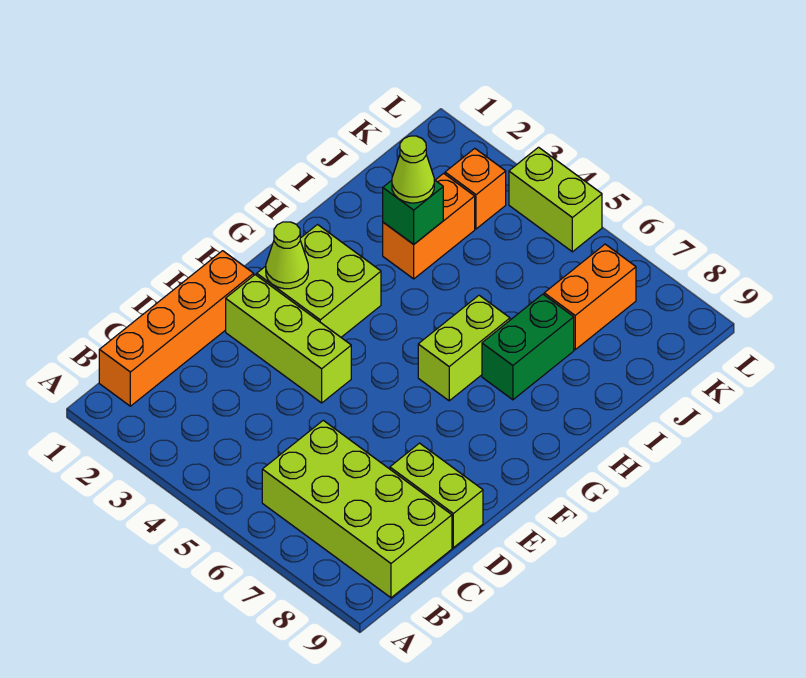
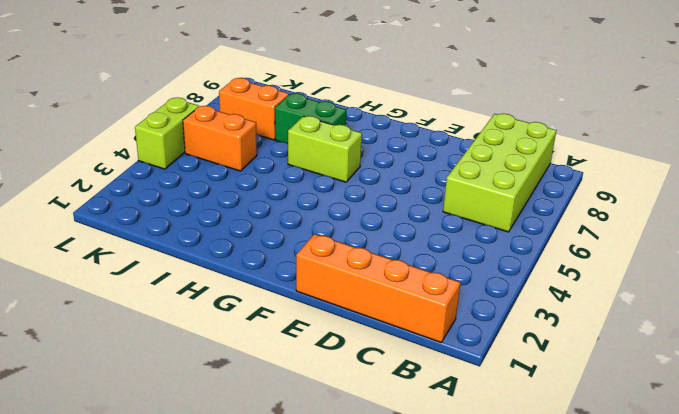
orange 1x2 brick [183,106,257,171] -> orange 1x2 brick moved to [383,173,475,279]
none -> lime 1x2 brick [390,443,483,548]
none -> lime 1x3 brick [226,275,351,403]
none -> lime 2x2 brick [257,225,381,337]

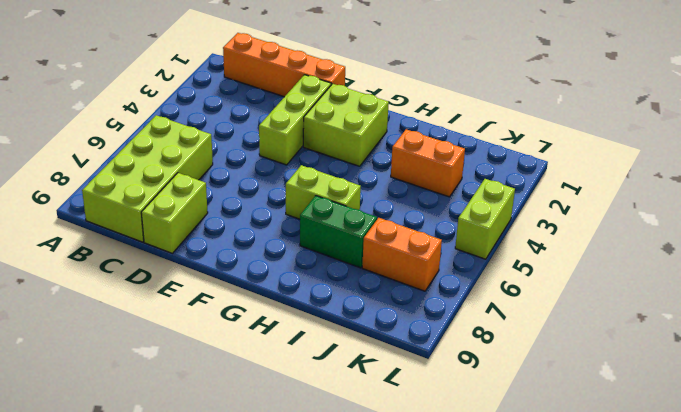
none -> orange 1x1 brick [445,148,506,229]
none -> lime 1x1 cone [266,222,308,289]
none -> green 1x1 brick [383,180,443,244]

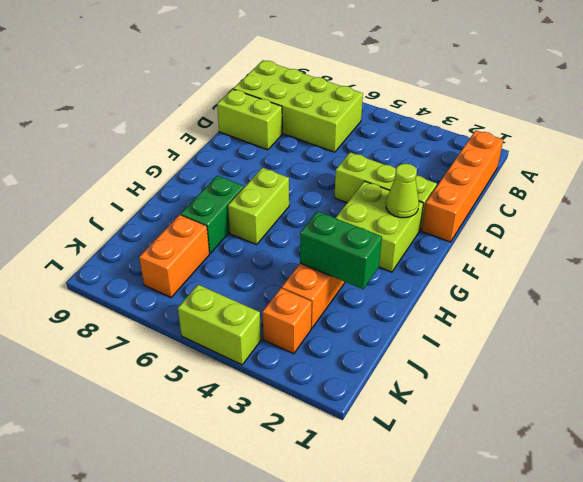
green 1x2 brick [300,211,382,289] -> green 1x1 brick [383,180,443,244]
none -> lime 1x1 cone [392,136,434,203]

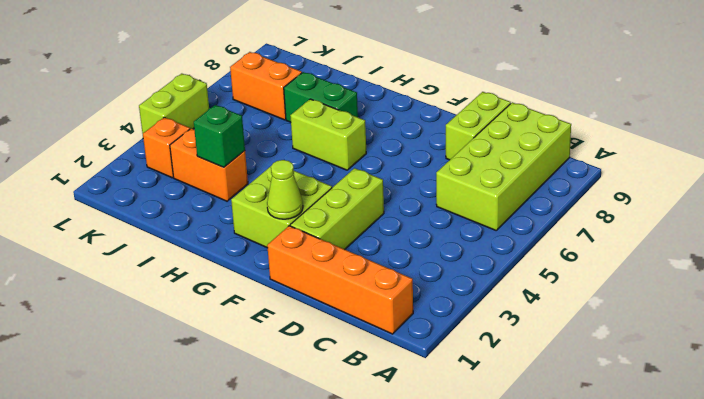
none -> lime 1x1 cone [392,136,434,203]

